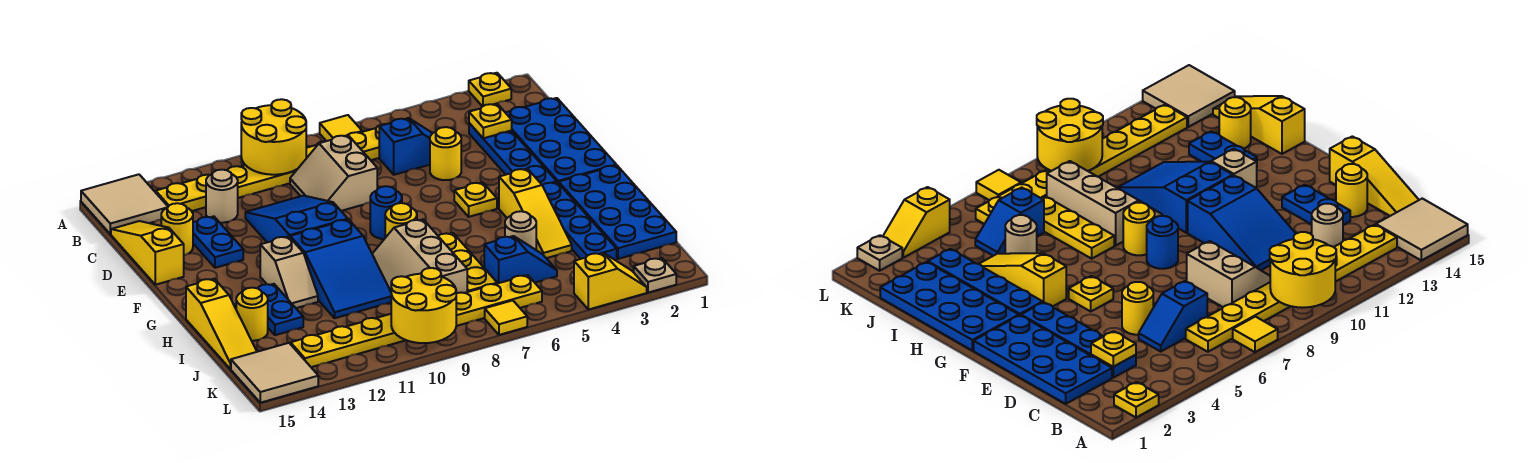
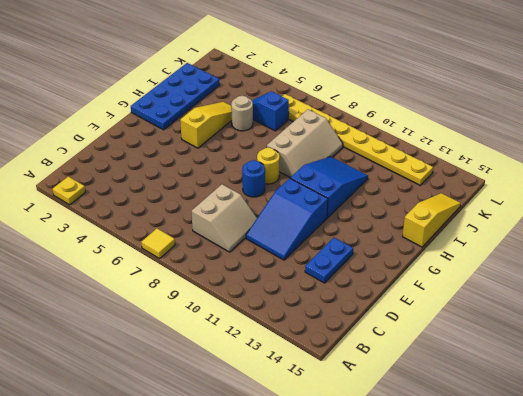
none -> tan 2x2 tile [81,174,168,234]
none -> yellow 1x8 plate [156,124,385,211]
none -> blue 2x4 plate [505,98,616,183]
none -> blue 1x4 plate [469,123,557,185]

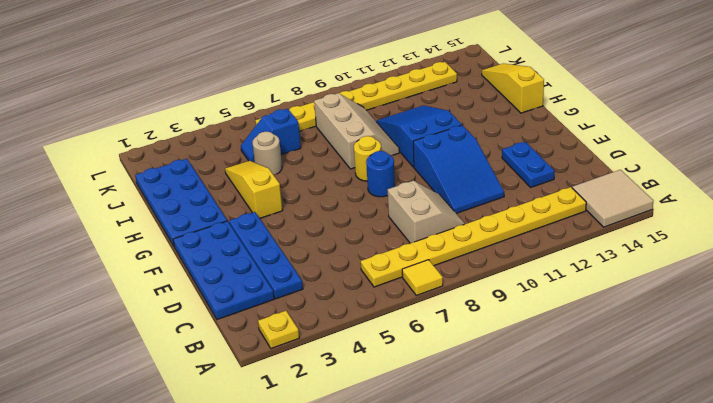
none -> blue 1x2 slope [379,118,433,175]
none -> tan 1x1 round brick [206,170,238,223]
none -> yellow 1x3 slope [111,221,184,285]
none -> yellow 1x1 round brick [430,127,461,180]

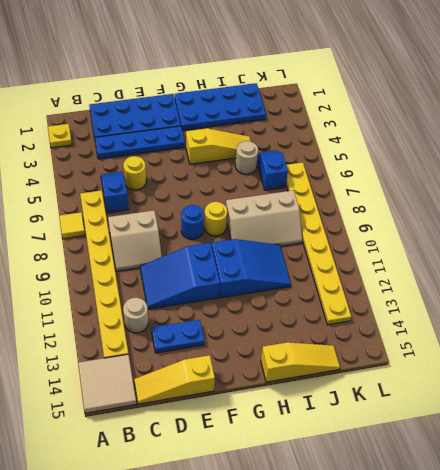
none -> yellow 1x1 round brick [161,203,193,255]
none -> yellow 1x1 plate [454,182,497,217]
none -> blue 1x4 plate [542,182,617,260]
none -> tan 1x2 slope [260,236,318,308]

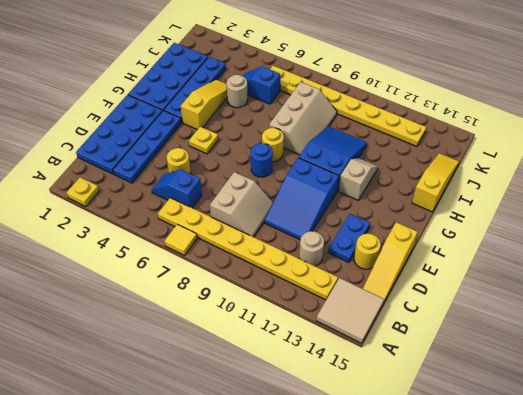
none -> yellow 1x3 plate [438,233,497,292]
none -> blue 1x2 plate [258,284,303,335]
none -> yellow 1x1 round brick [236,288,268,341]
none -> tan 2x2 tile [231,343,318,403]

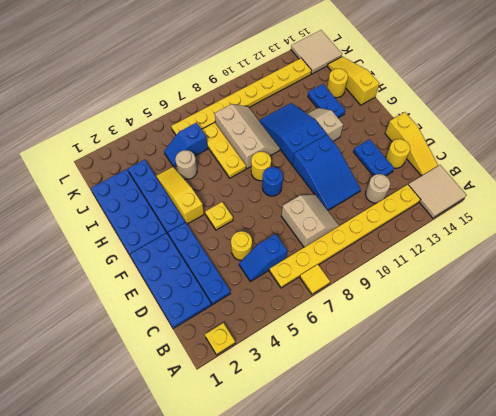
none -> tan 1x1 plate [634,258,676,293]
none -> yellow 1x2 slope [574,253,647,310]
none -> yellow 1x1 tile [485,300,527,335]
none -> yellow 2x2 round brick [241,99,306,175]

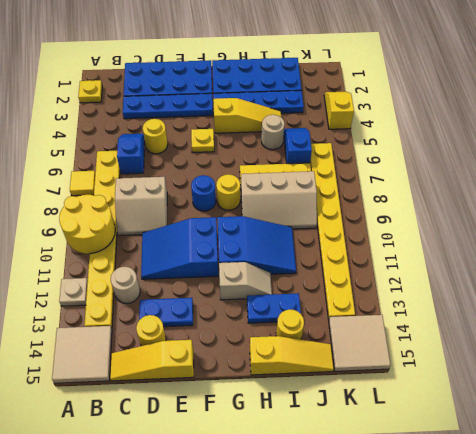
tan 1x1 plate [59,278,88,306] -> tan 1x1 plate moved to [634,258,676,293]
none -> yellow 1x1 tile [485,300,527,335]
none -> yellow 1x1 plate [469,104,512,138]
none -> yellow 2x2 round brick [391,268,456,343]

